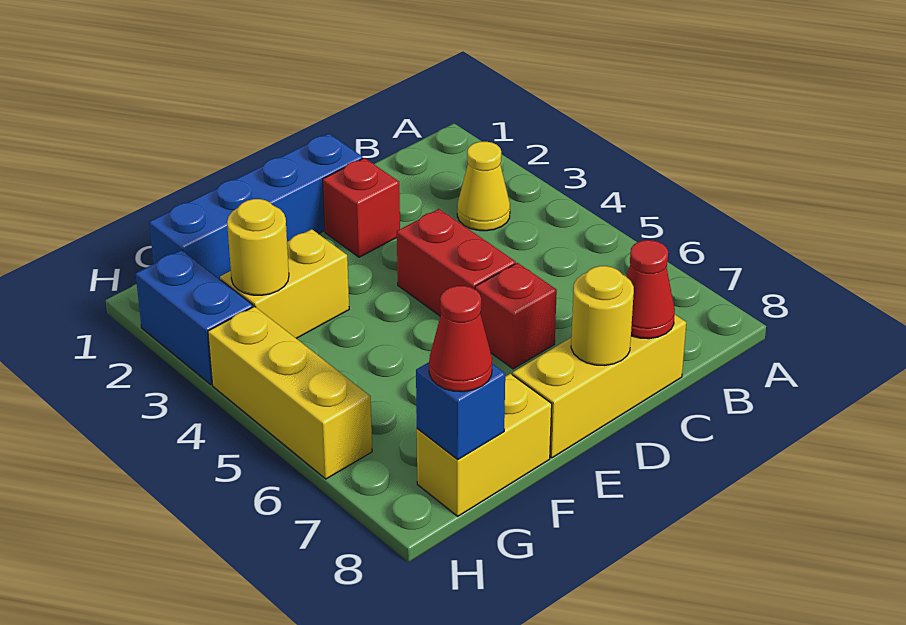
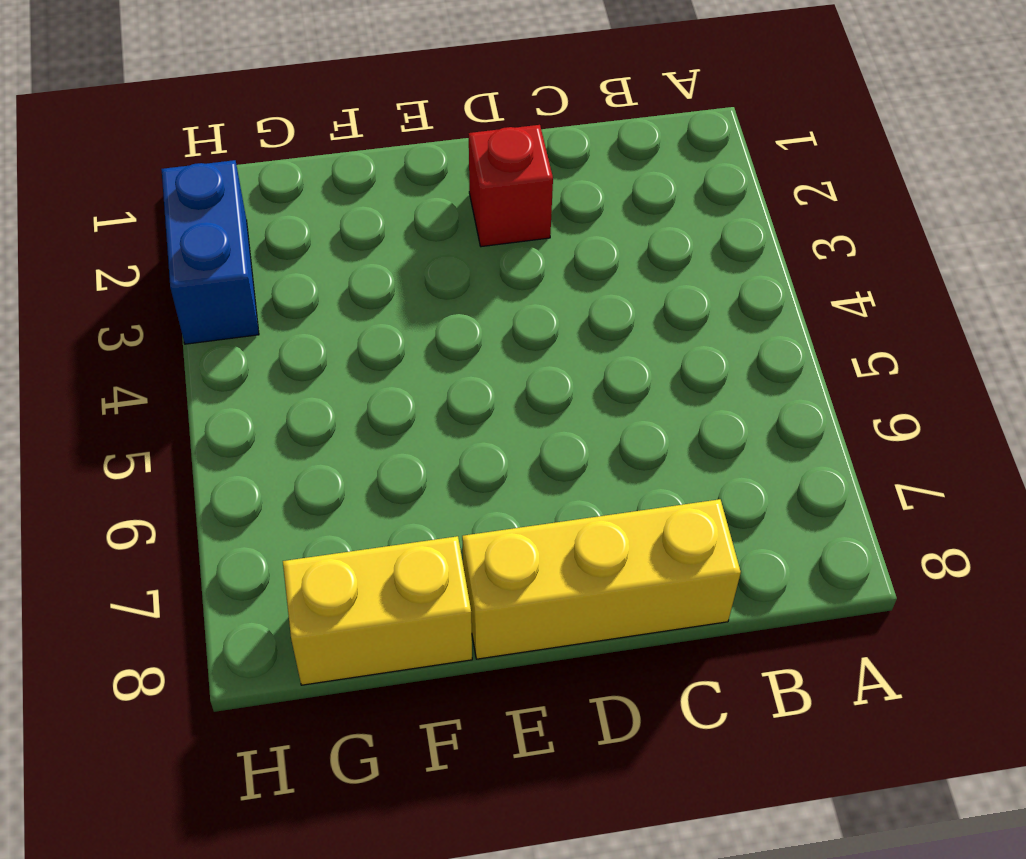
none -> yellow 1x1 cone [457,142,510,231]
none -> blue 1x4 brick [149,134,363,279]
none -> red 1x2 brick [397,209,516,316]

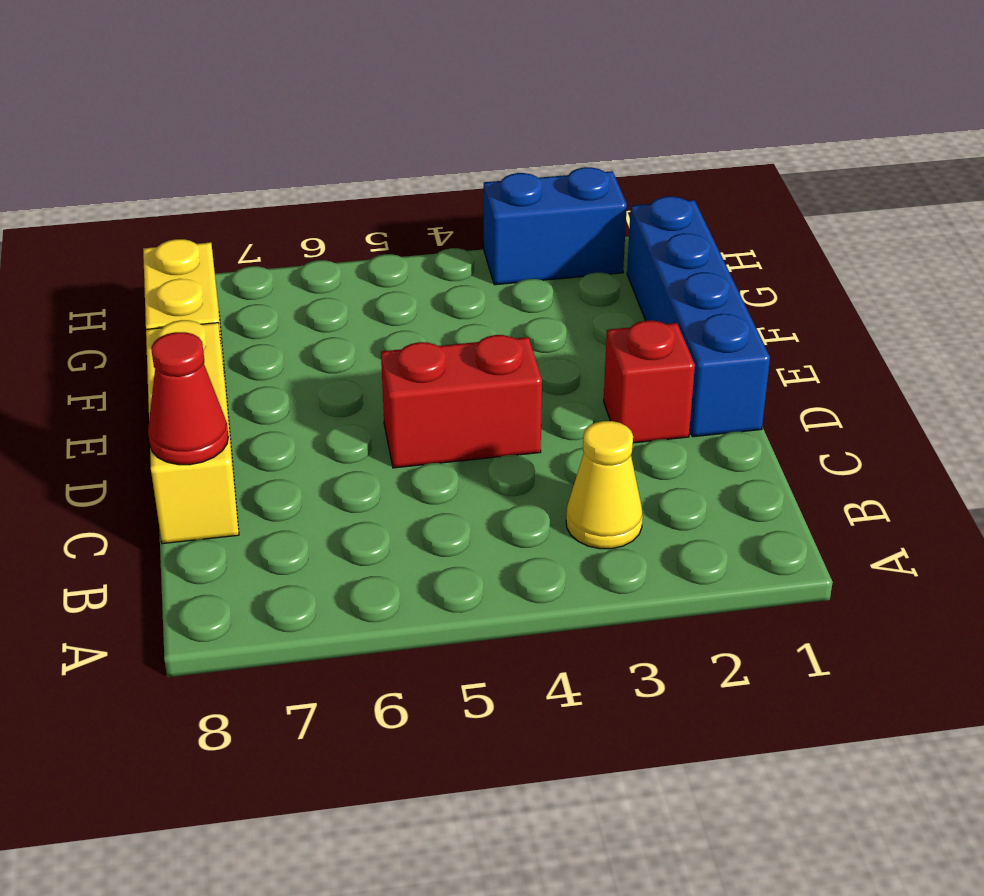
none -> red 1x1 brick [475,263,557,369]
none -> yellow 1x2 brick [220,229,349,338]
none -> yellow 1x3 brick [208,306,372,479]

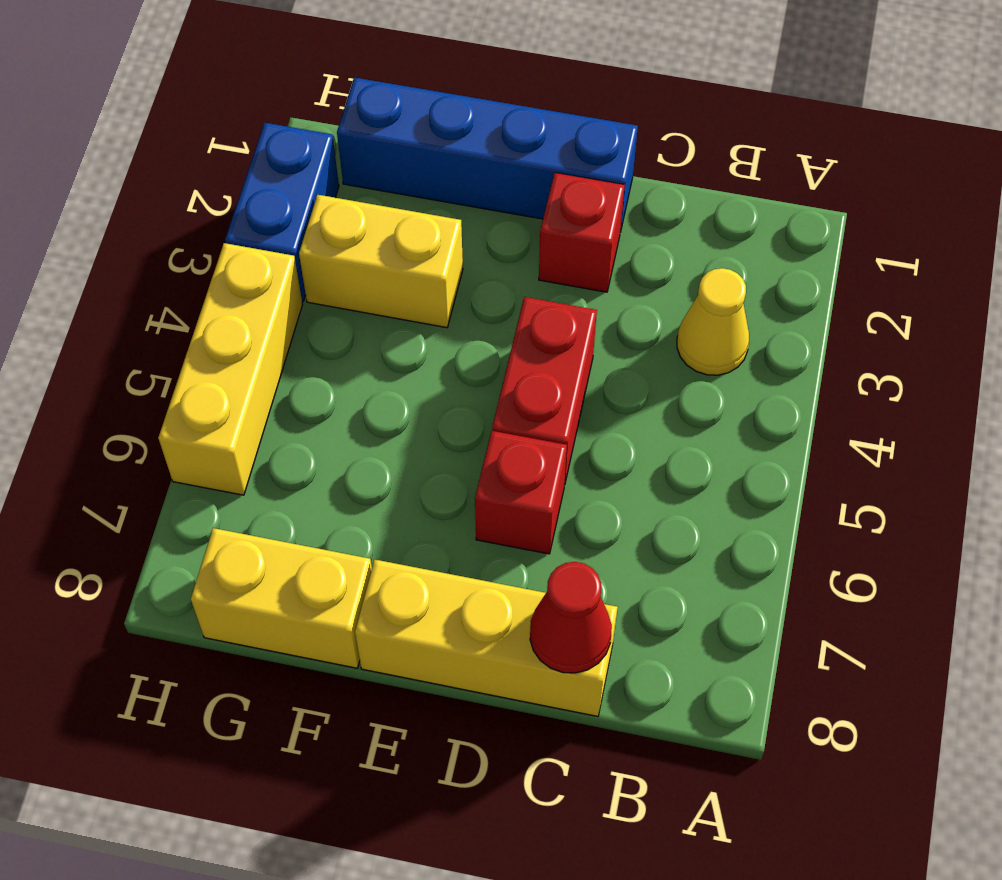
none -> yellow 1x1 round brick [571,266,634,365]
none -> yellow 1x1 round brick [227,199,289,295]
none -> blue 1x1 brick [416,362,505,459]

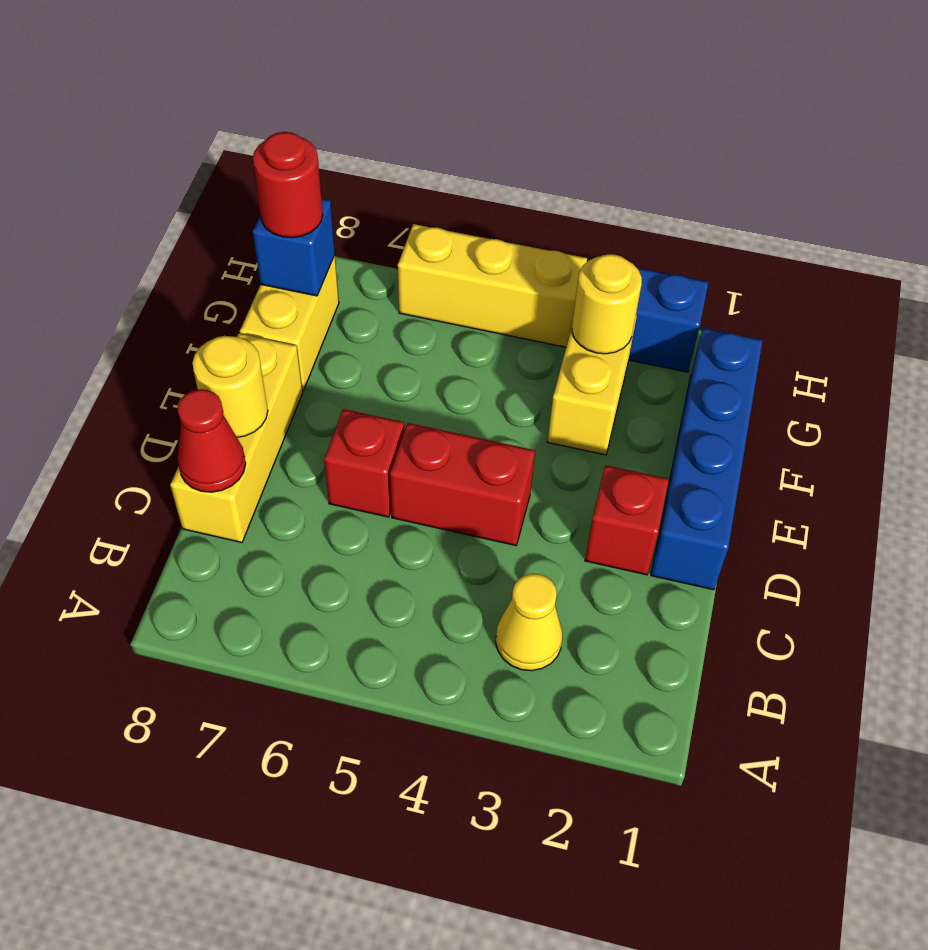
red 1x1 round brick [253,132,323,238] -> red 1x1 cone [429,286,492,392]

